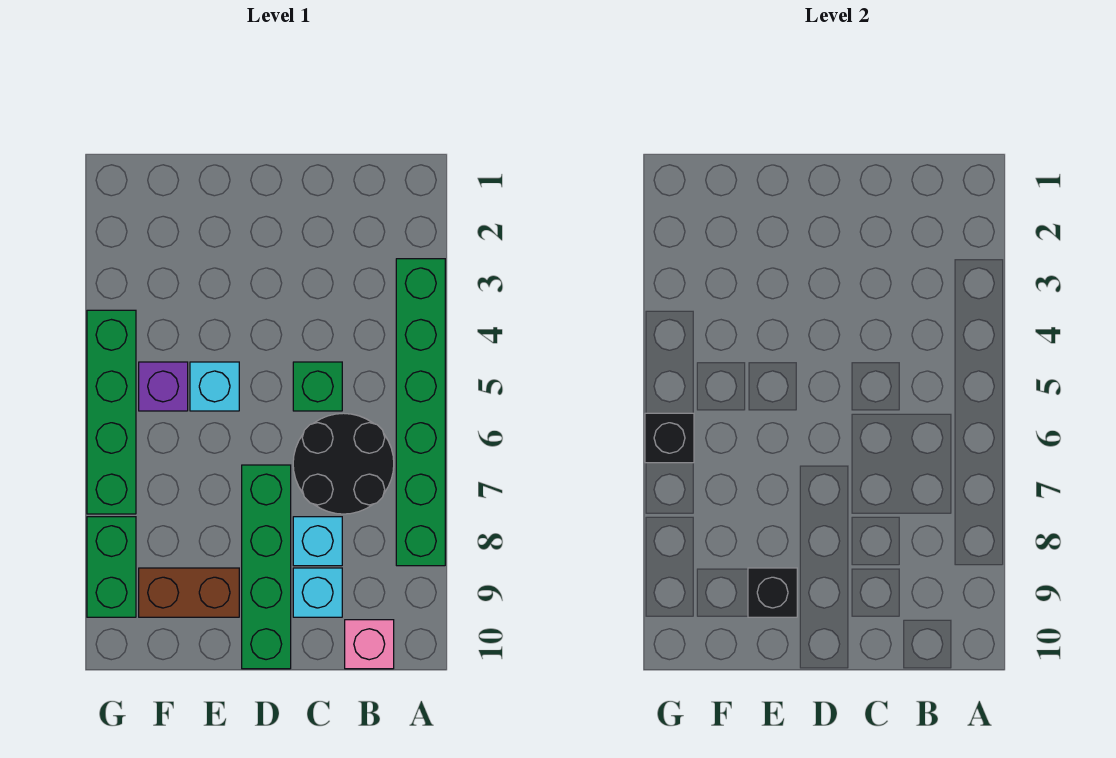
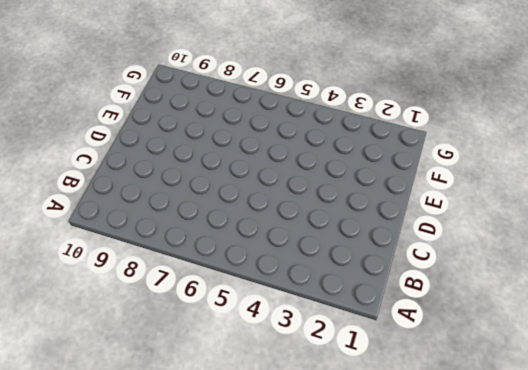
none -> green 1x6 brick [396,259,445,566]
none -> black 2x2 round brick [293,413,394,514]
none -> pink 1x1 brick [345,620,394,669]

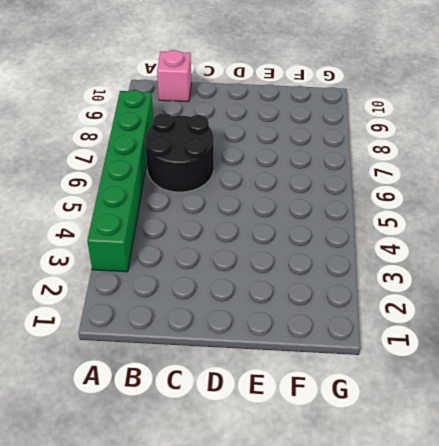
none -> green 1x1 brick [293,362,342,411]
none -> cyan 1x1 brick [293,517,342,566]
none -> cyan 1x1 brick [293,568,342,617]

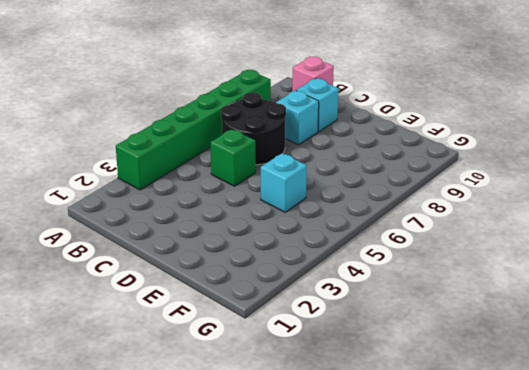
none -> green 1x4 brick [242,465,291,669]
none -> brown 1x2 brick [139,568,239,617]
none -> purple 1x1 brick [139,362,188,411]

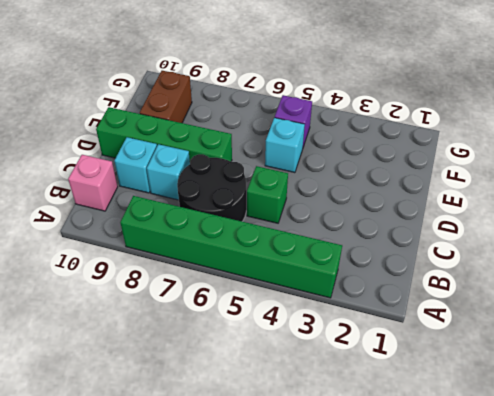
none -> green 1x4 brick [87,310,136,514]
none -> green 1x2 brick [87,517,136,617]
none -> black 1x1 brick [748,568,797,617]

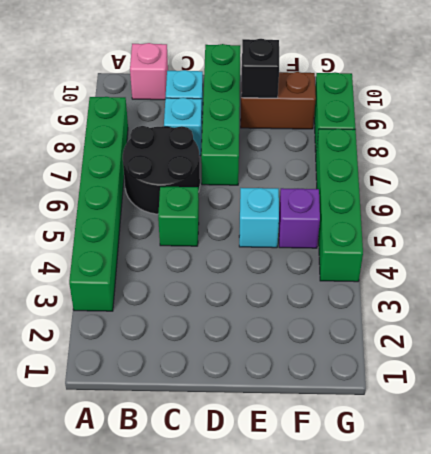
none -> black 1x1 brick [645,413,694,463]

